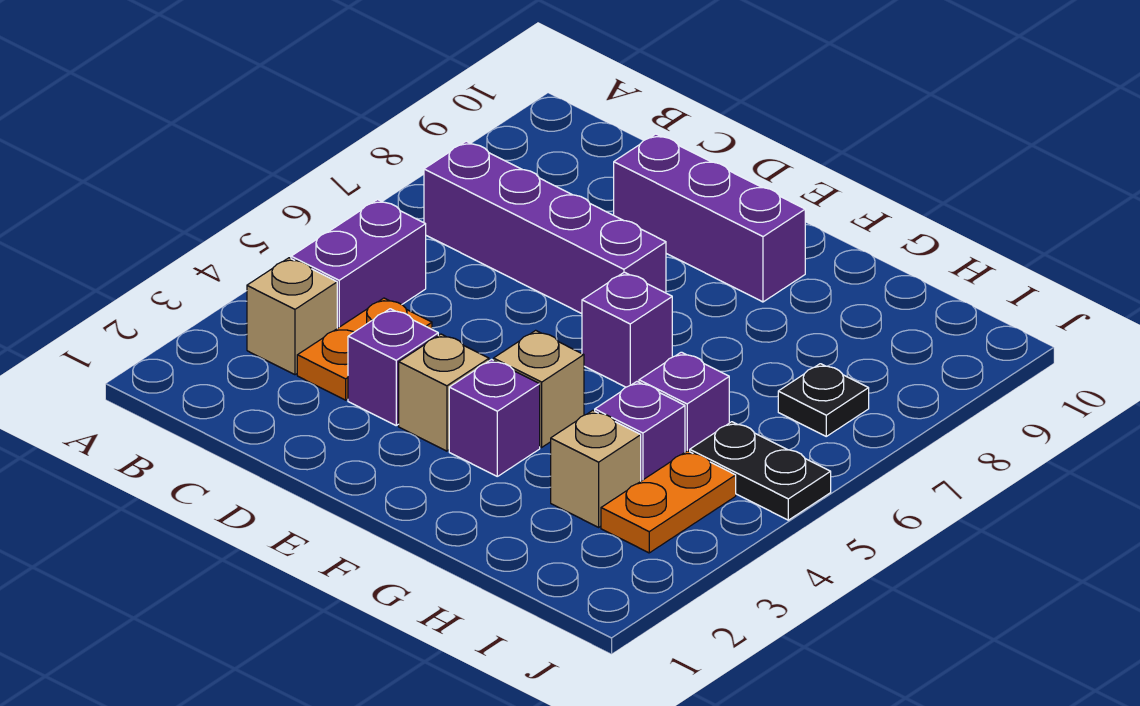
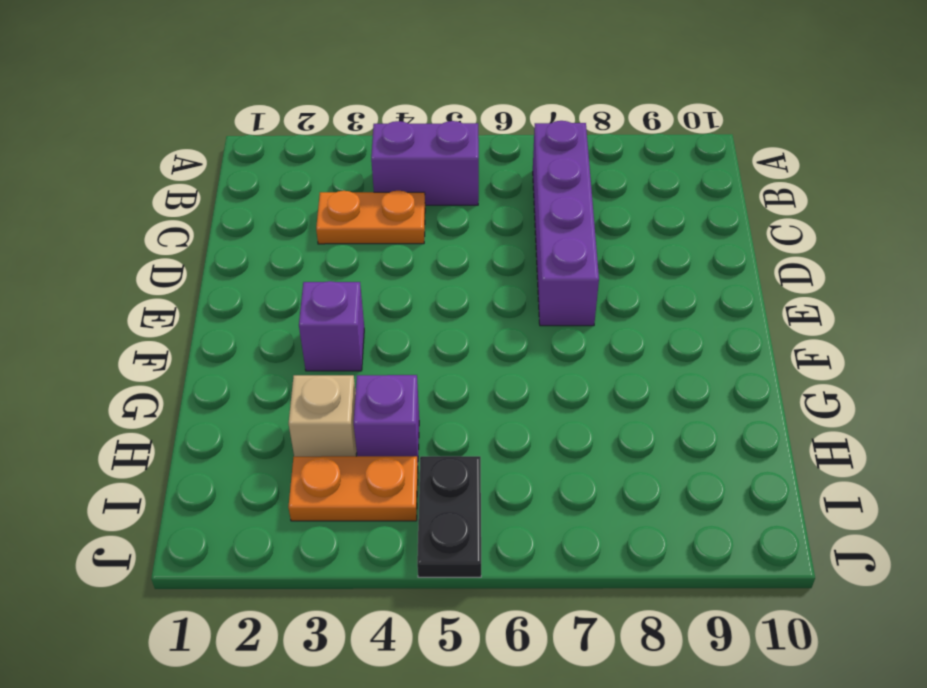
none -> tan 1x1 brick [247,258,337,375]
none -> purple 1x1 brick [348,309,438,425]
none -> purple 1x3 brick [614,134,805,302]

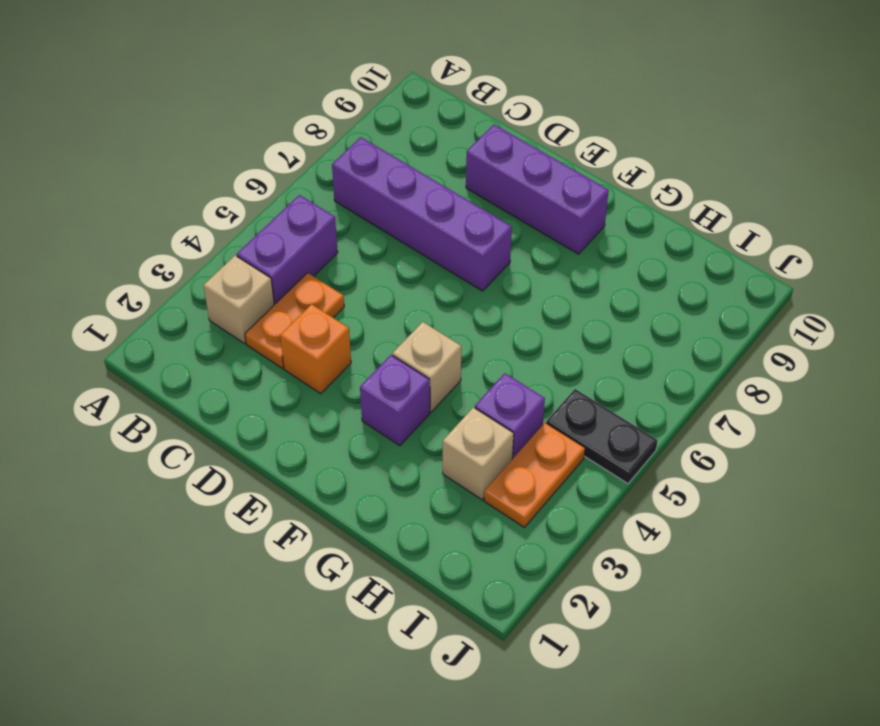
orange 1x1 brick [280,304,351,394] -> purple 1x1 brick [348,309,438,425]
none -> tan 1x1 brick [399,334,489,451]
none -> purple 1x1 brick [582,272,672,387]
none -> purple 1x1 brick [639,352,729,452]

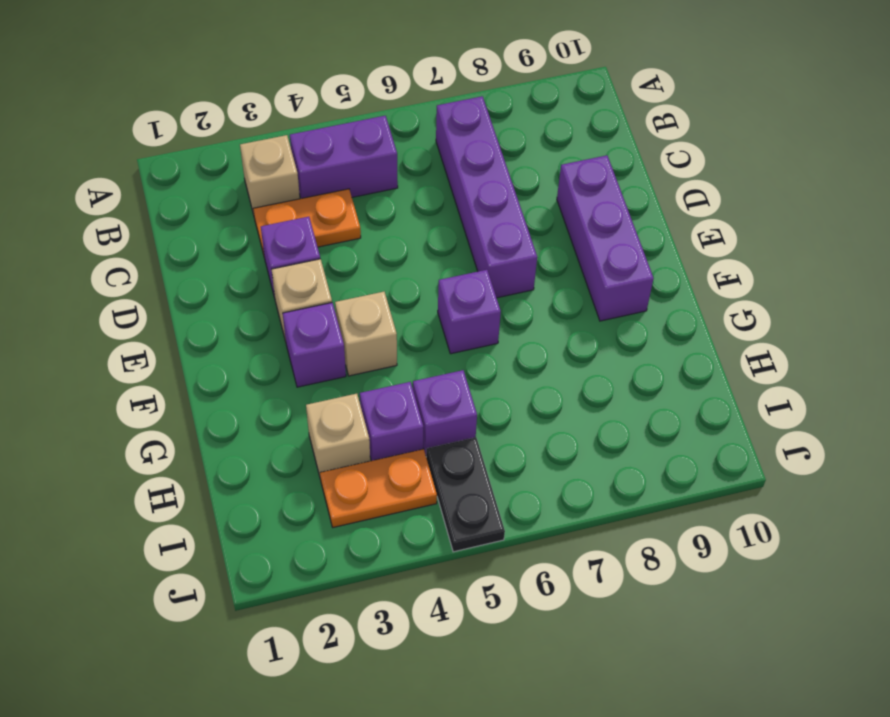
none -> black 1x1 plate [778,364,869,436]

